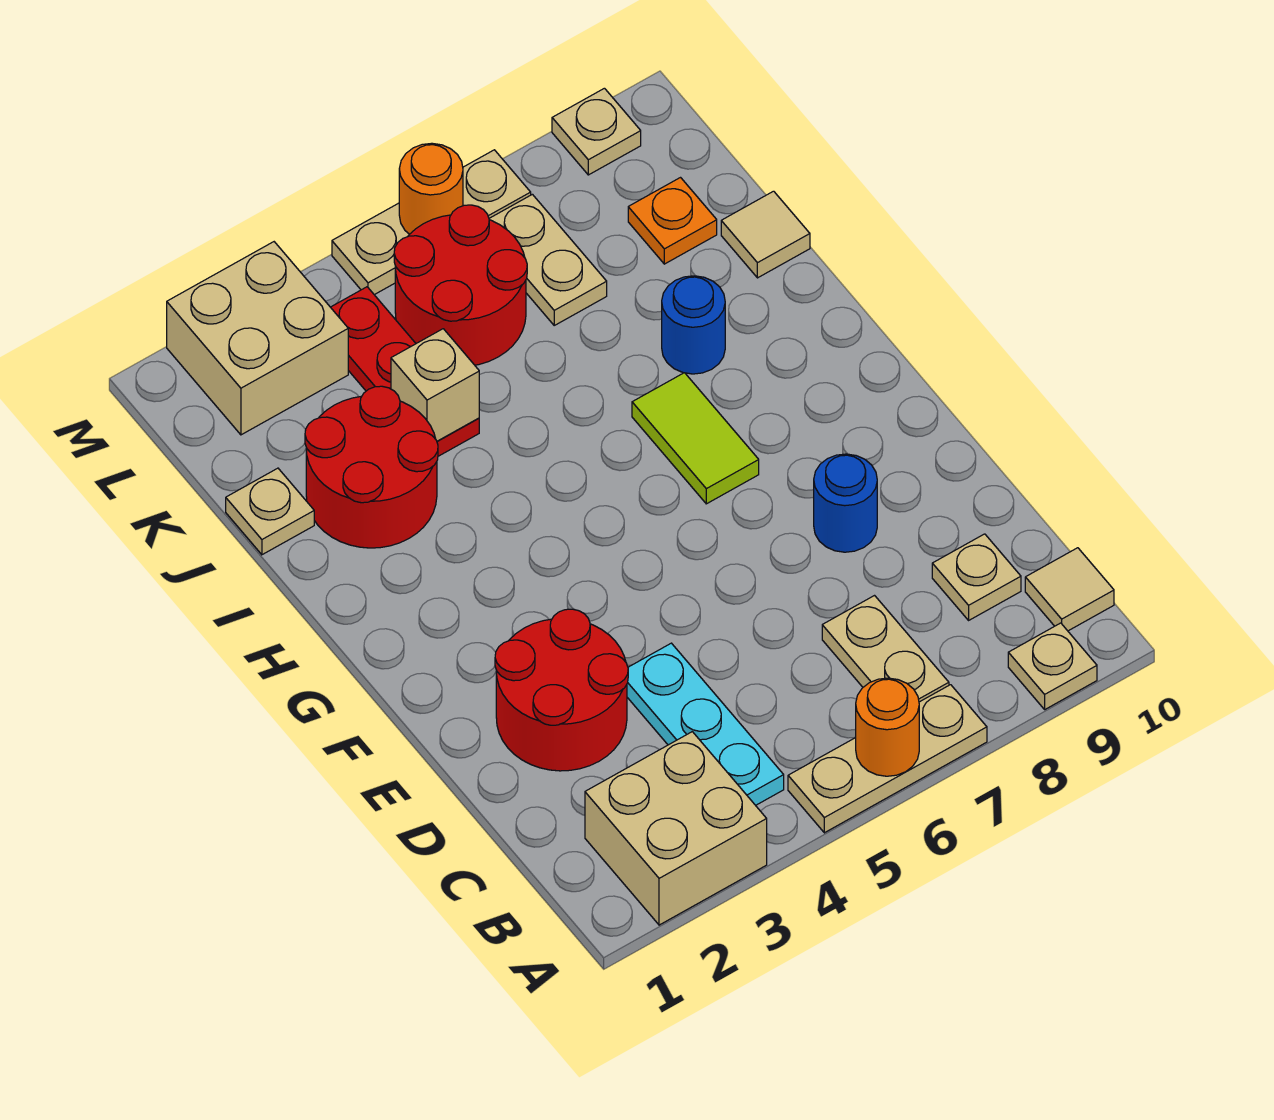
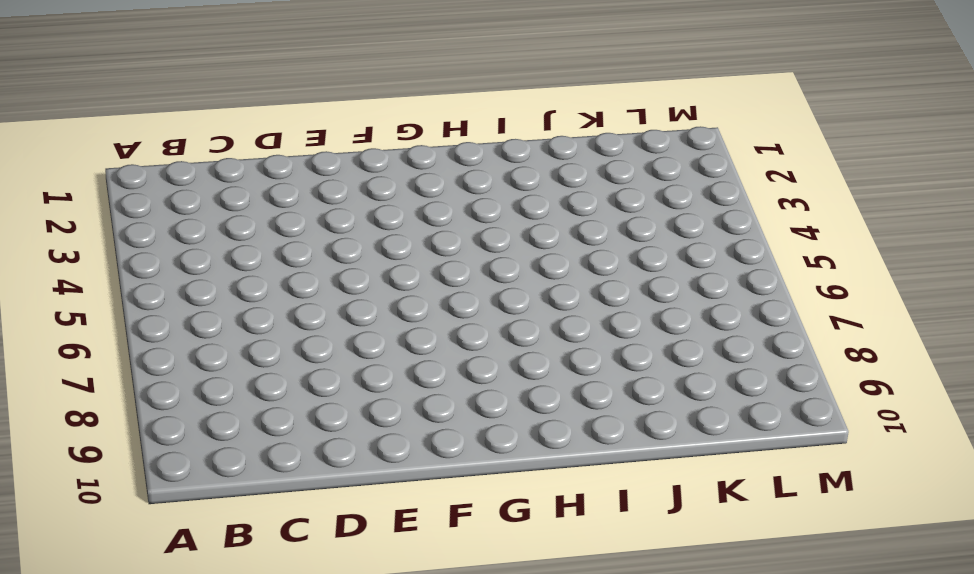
none -> tan 2x2 brick [585,732,767,925]
none -> tan 1x3 plate [788,685,987,833]
none -> tan 1x1 plate [1008,623,1097,709]

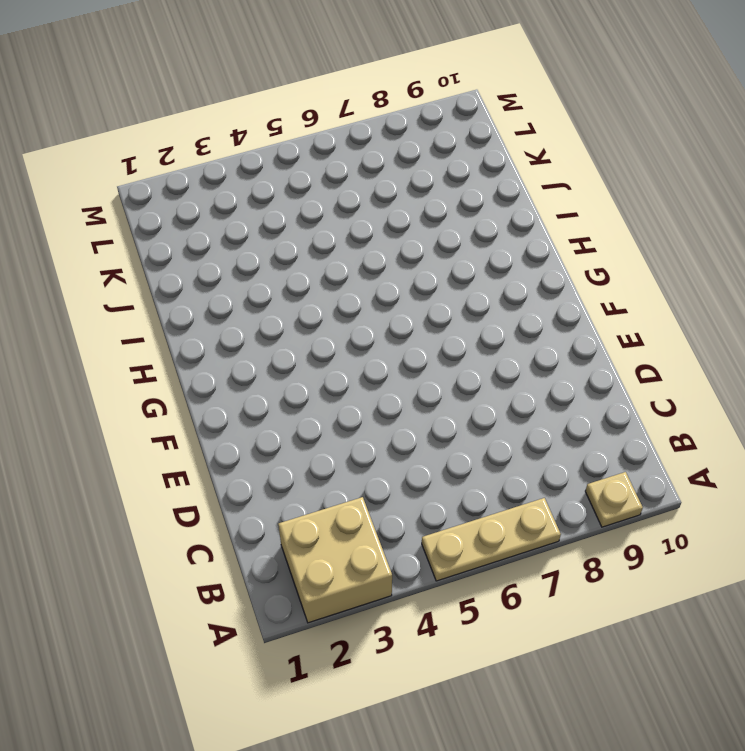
none -> cyan 1x3 plate [627,643,784,805]
none -> tan 1x2 plate [822,596,949,702]
none -> tan 1x1 tile [1025,548,1114,631]

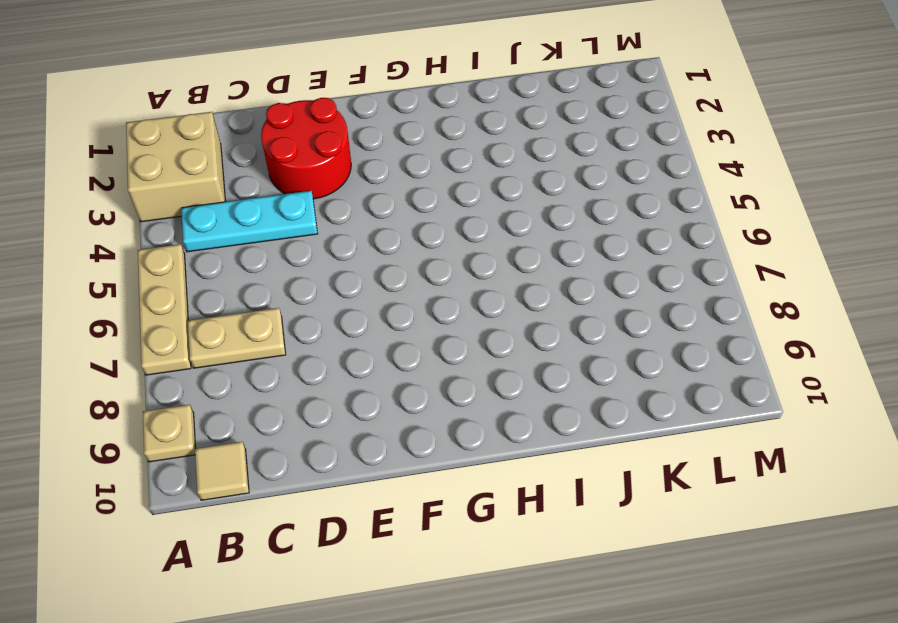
none -> tan 1x1 plate [932,534,1021,620]
none -> blue 1x1 round brick [814,454,877,552]
none -> lime 1x2 tile [632,373,759,504]

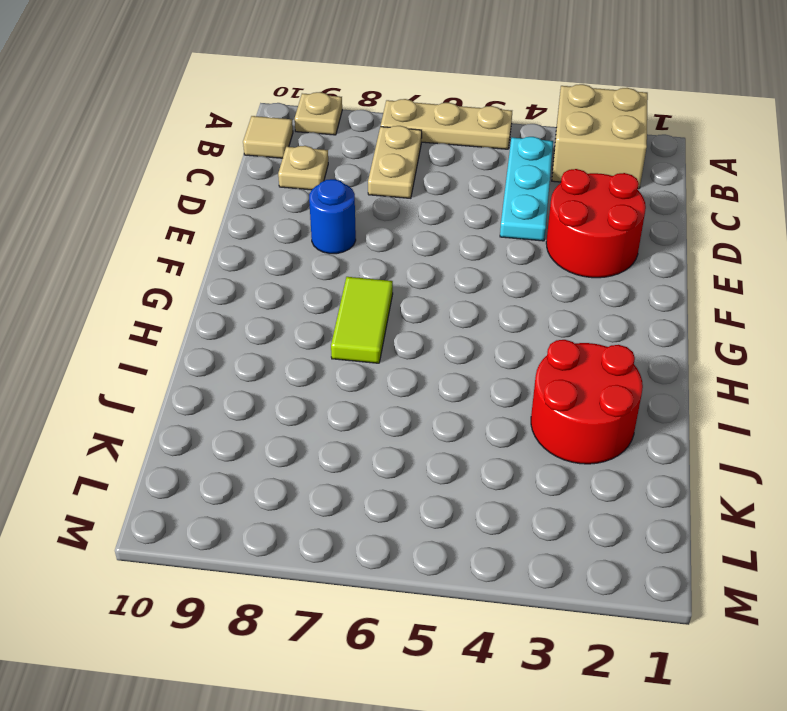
none -> blue 1x1 round brick [662,276,725,374]
none -> tan 1x1 plate [226,468,314,555]
none -> red 1x3 plate [331,287,479,456]

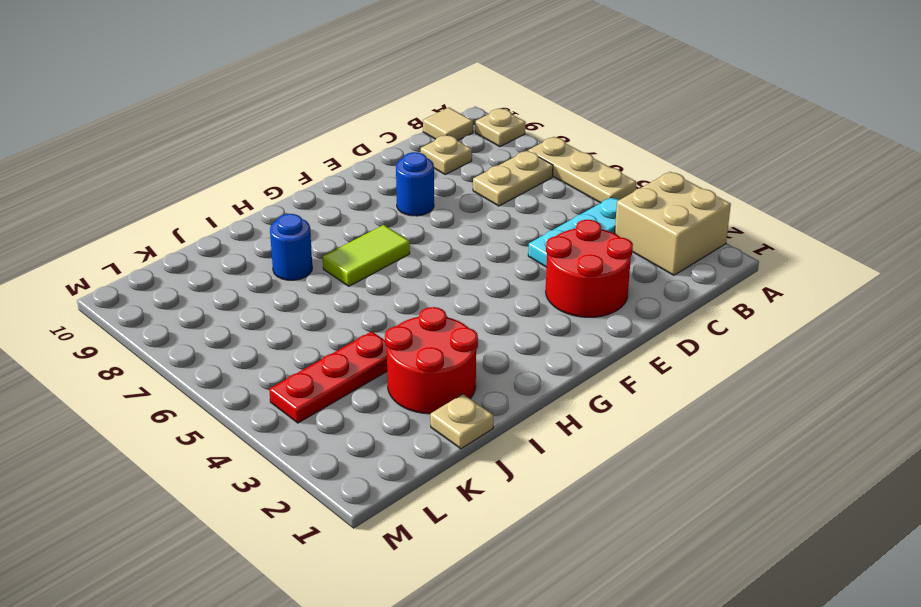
none -> tan 1x1 tile [721,191,810,278]
none -> red 2x2 round brick [394,205,527,365]
none -> tan 1x2 plate [489,194,607,325]

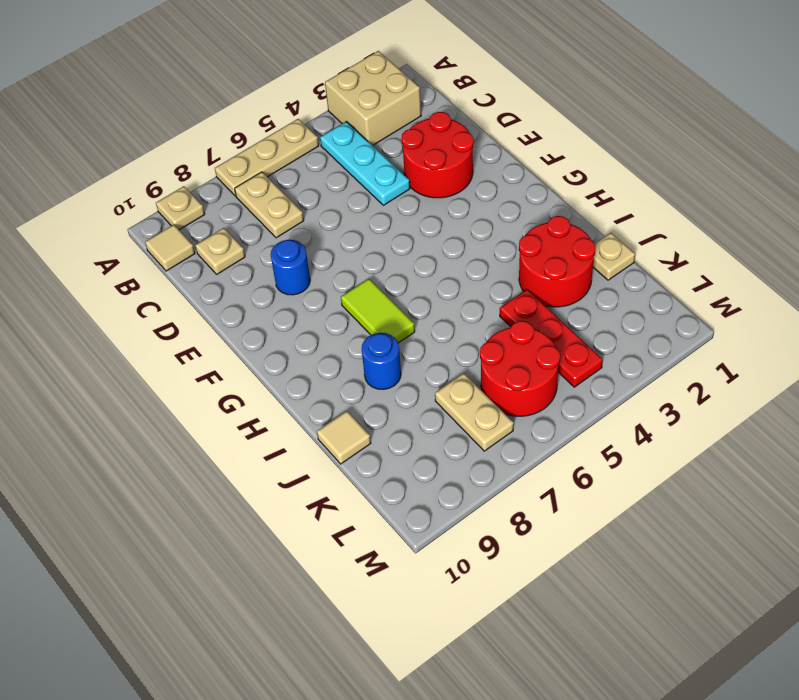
none -> orange 1x1 plate [628,178,717,264]
none -> tan 2x2 brick [167,242,348,435]
none -> tan 1x3 plate [332,150,531,295]

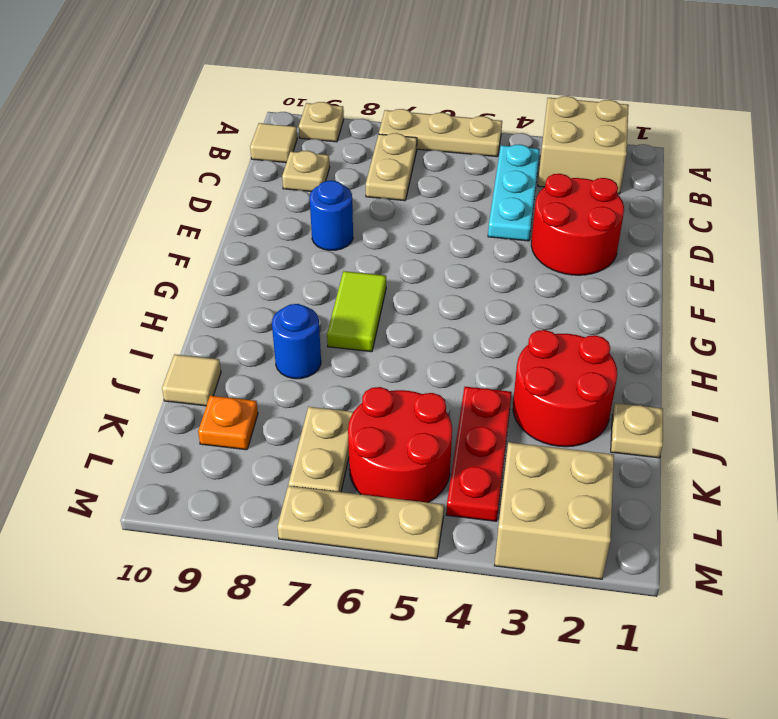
none -> tan 1x1 plate [552,88,641,175]
none -> orange 1x1 round brick [856,678,919,776]
none -> tan 1x1 brick [391,329,479,441]

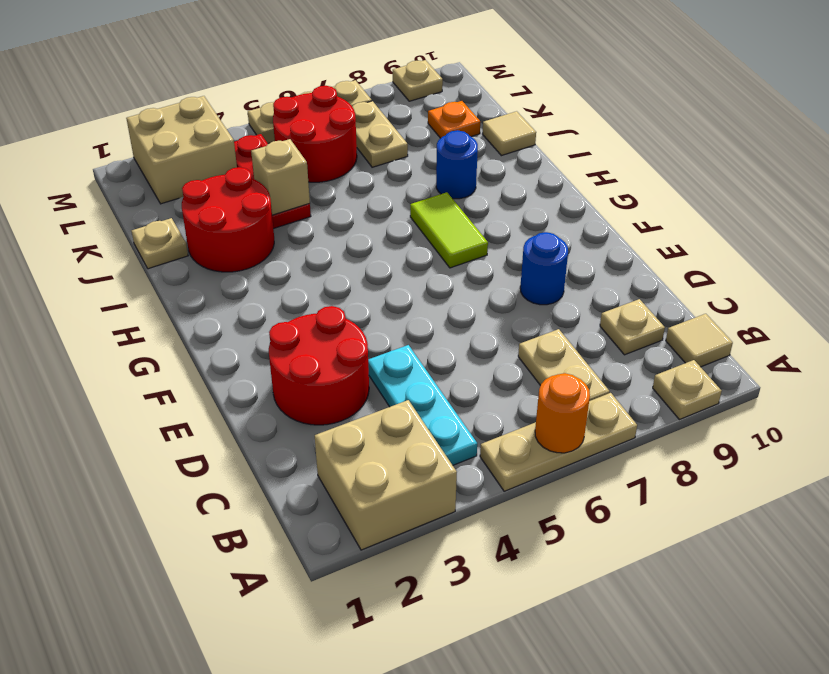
none -> orange 1x1 round brick [399,143,463,234]

